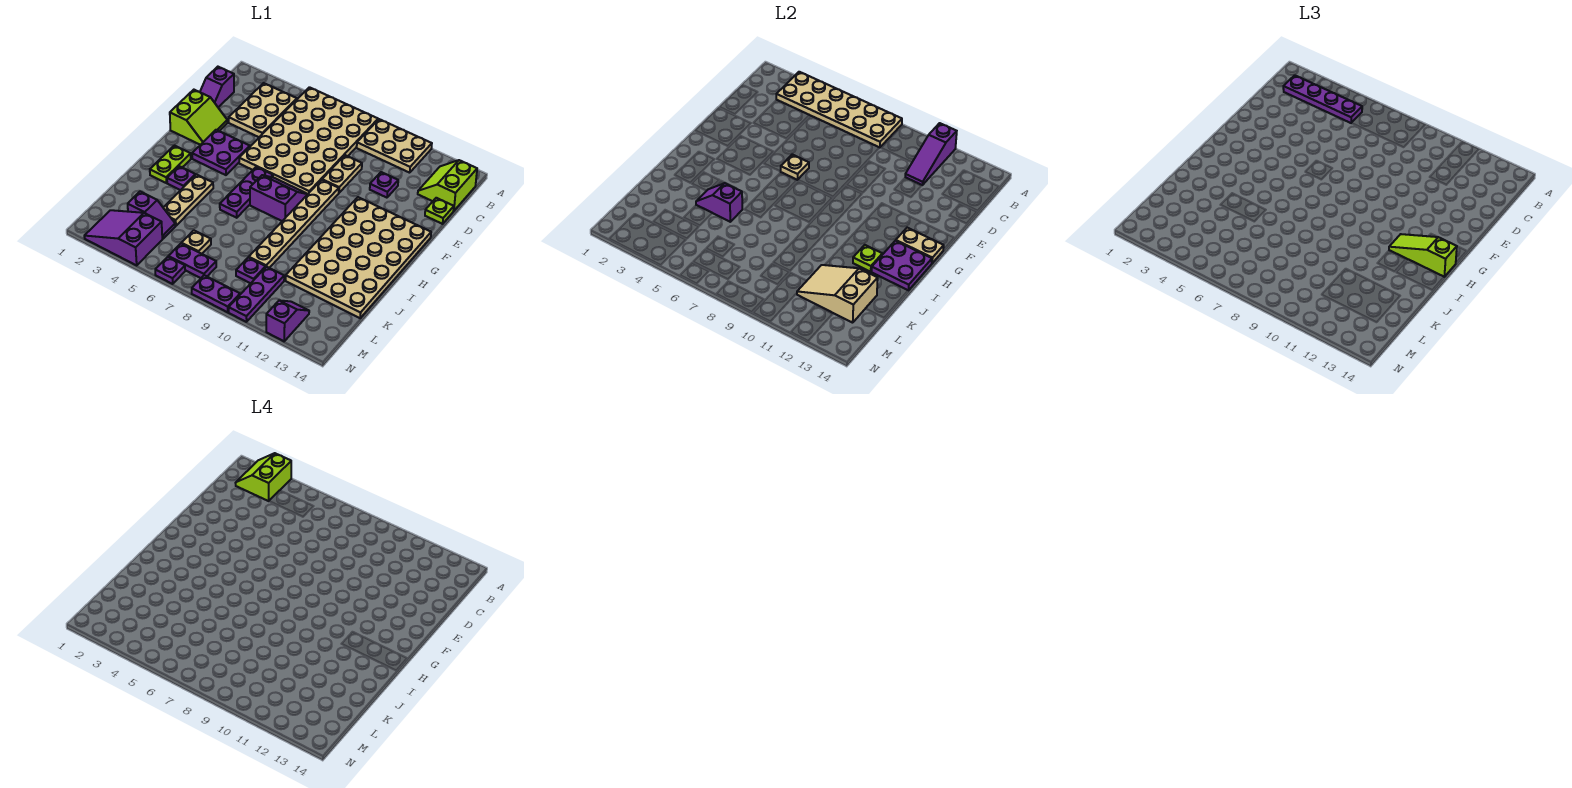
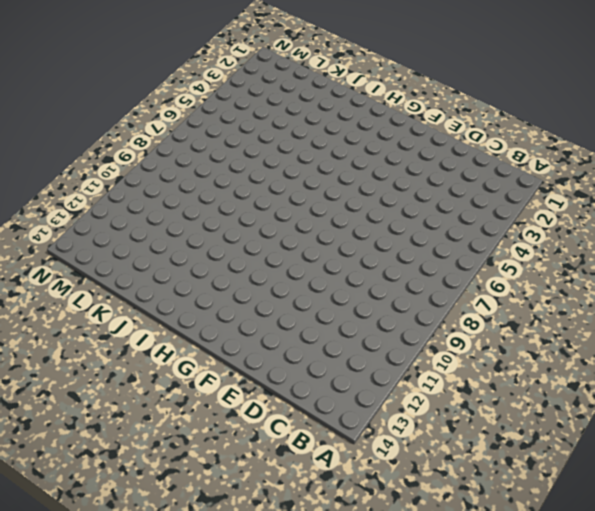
none -> tan 4x6 plate [239,87,378,194]
none -> tan 2x3 plate [357,119,432,173]
none -> tan 2x3 plate [229,83,297,137]
none -> lime 2x2 slope [418,160,477,211]

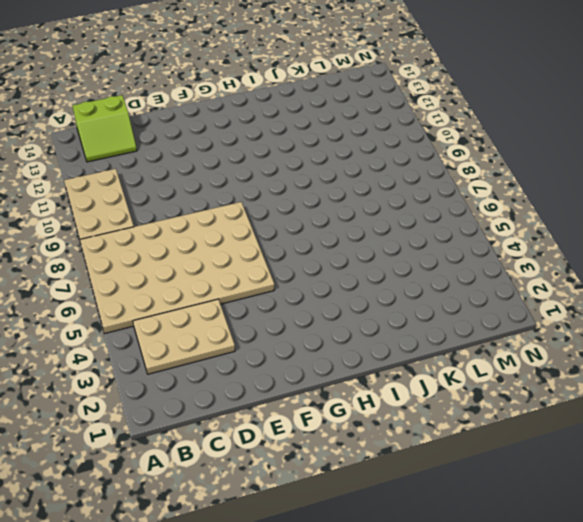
none -> purple 1x2 slope [200,67,234,107]
none -> tan 1x2 plate [322,155,362,193]
none -> purple 1x1 plate [370,172,398,198]
none -> lime 1x1 plate [425,198,454,224]

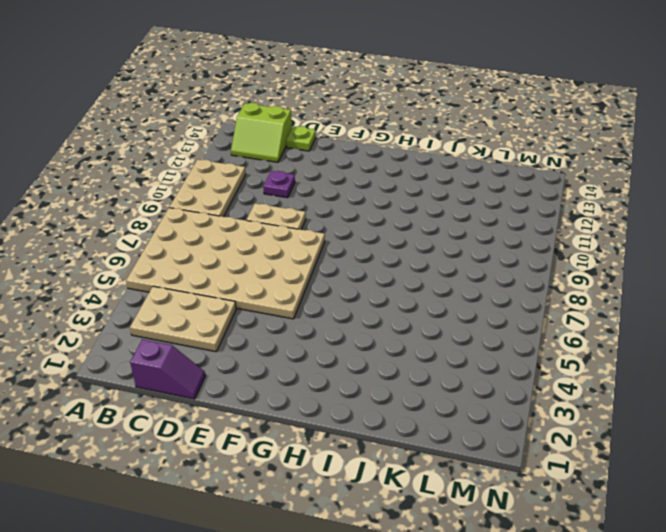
none -> lime 2x2 slope [170,90,227,145]
none -> purple 2x2 plate [192,130,250,175]
none -> tan 1x6 plate [249,180,339,268]
none -> tan 4x6 plate [286,197,431,318]

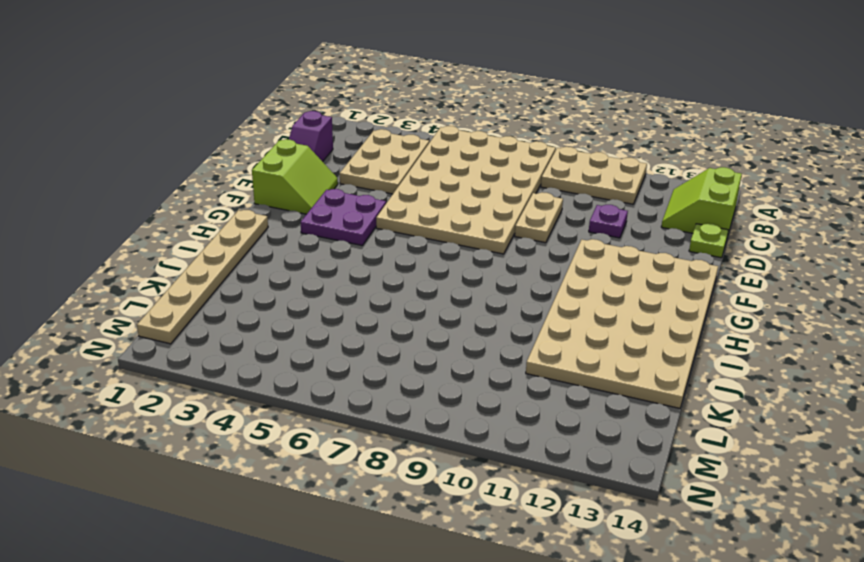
tan 1x6 plate [137,210,268,344] -> tan 1x6 plate moved to [249,180,339,268]
none -> purple 1x3 plate [220,167,273,218]
none -> purple 2x2 slope [250,175,308,221]
none -> lime 1x2 plate [150,146,191,183]
none -> purple 1x1 plate [167,166,196,190]

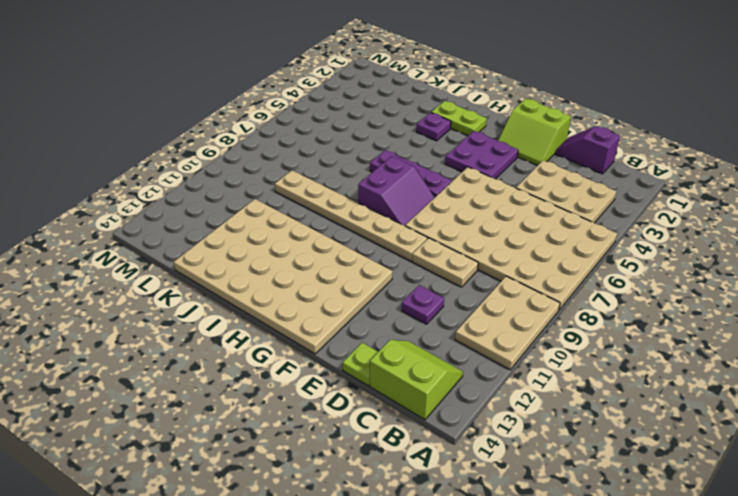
none -> tan 1x3 plate [163,175,213,226]
none -> purple 1x2 slope [128,192,175,239]
none -> tan 1x1 plate [182,230,211,254]
none -> purple 1x1 plate [236,257,266,283]

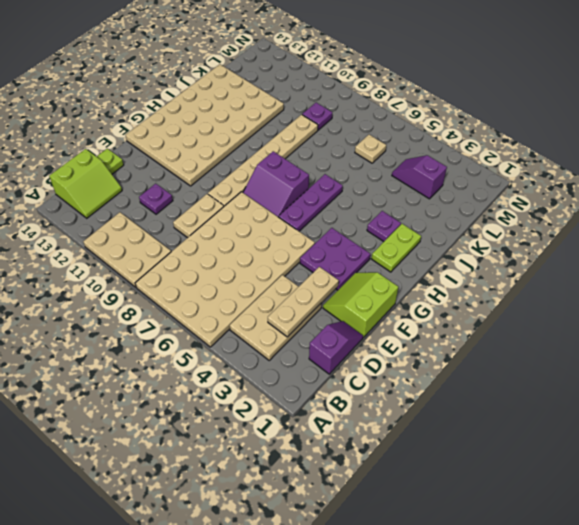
tan 1x3 plate [268,267,339,337] -> tan 1x3 plate moved to [163,175,213,226]
none -> purple 1x3 plate [229,267,284,322]
none -> purple 2x3 slope [84,210,162,265]
none -> purple 1x2 plate [168,243,216,278]
none -> purple 1x2 slope [266,300,309,341]

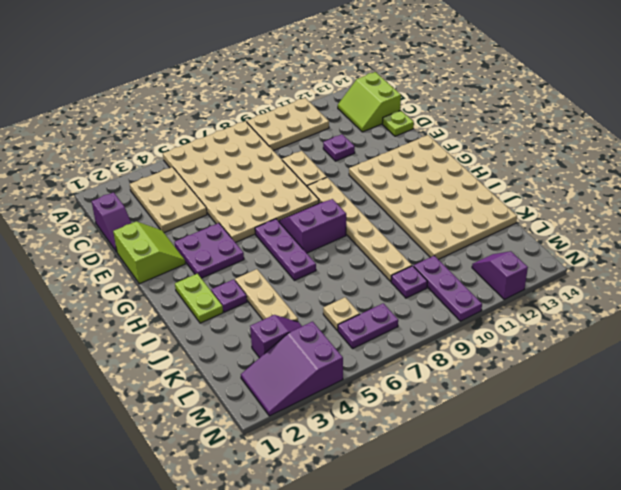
none -> purple 1x1 plate [155,257,185,284]
none -> purple 1x2 plate [192,275,240,312]
none -> tan 2x6 plate [776,72,902,148]
none -> purple 1x3 slope [905,123,957,185]

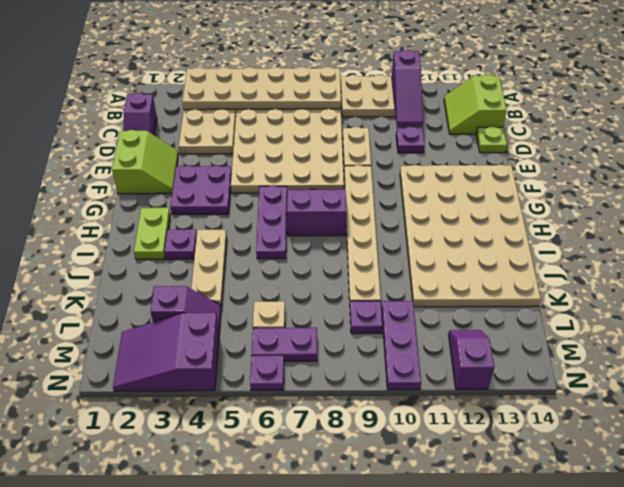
none -> purple 1x2 plate [192,275,240,312]
none -> tan 1x1 plate [780,155,809,180]
none -> tan 1x2 plate [896,228,944,263]
none -> purple 2x2 plate [872,241,932,290]

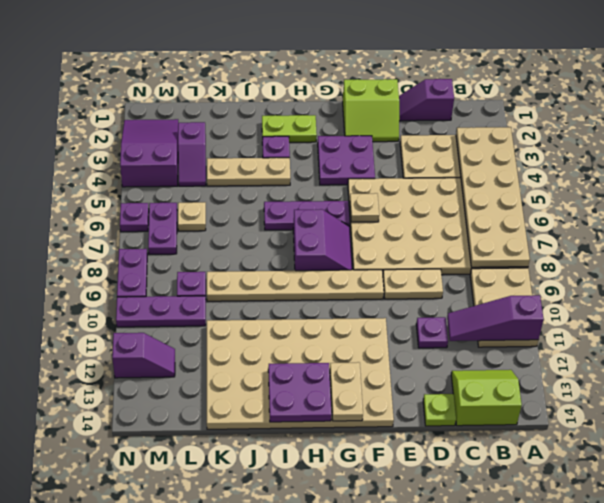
none -> lime 1x1 plate [853,245,882,272]
none -> purple 1x2 slope [696,183,742,222]
none -> tan 2x3 slope [797,265,878,323]
none -> purple 1x4 plate [1283,75,1362,123]

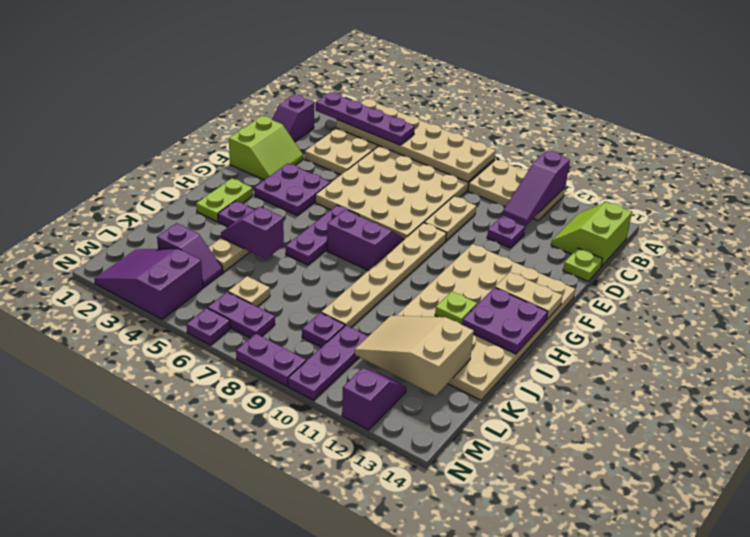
none -> tan 1x1 plate [780,155,809,180]
none -> lime 1x3 slope [1389,234,1457,277]
none -> lime 2x2 slope [236,453,291,501]

